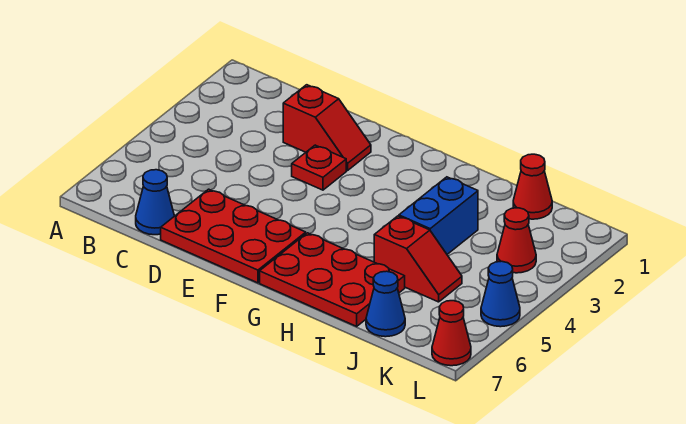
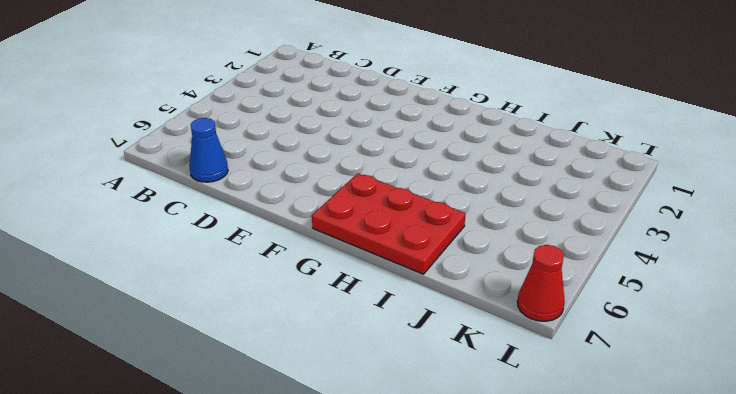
none -> red 1x2 slope [283,85,371,171]
none -> red 2x3 plate [161,189,306,283]
none -> red 1x1 plate [292,145,346,190]

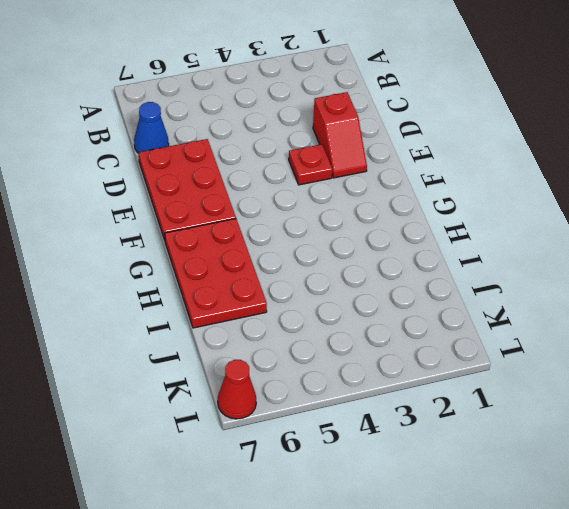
none -> blue 1x2 brick [399,177,478,254]
none -> red 1x2 slope [374,216,462,302]
none -> red 1x1 cone [513,154,552,219]

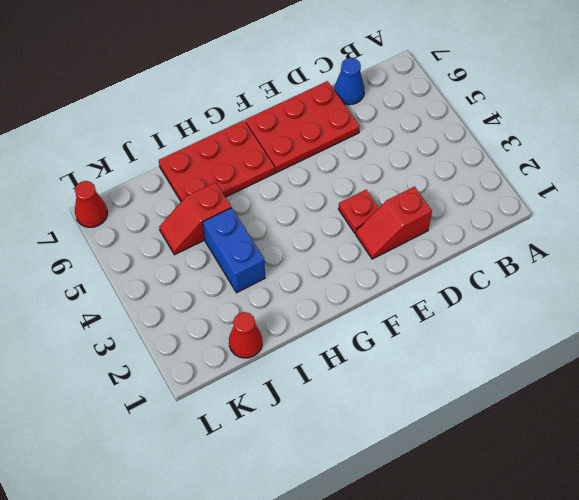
none -> blue 1x1 cone [366,271,405,337]
none -> red 1x1 cone [497,208,536,273]
none -> blue 1x1 cone [481,261,520,327]

